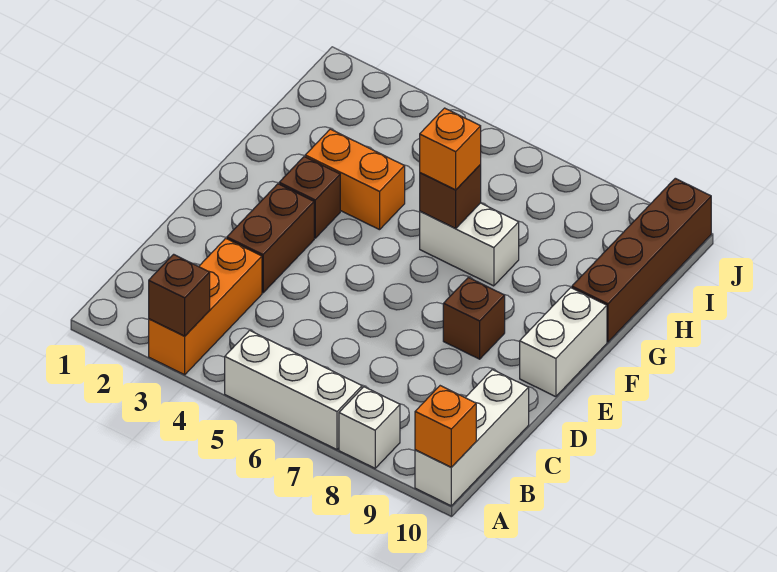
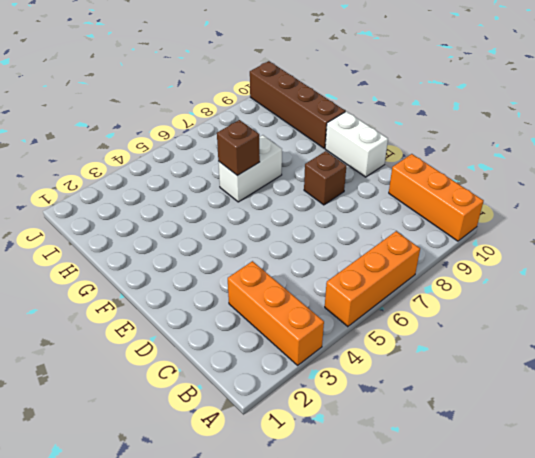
orange 1x3 brick [325,231,420,327] -> white 1x3 brick [225,330,362,450]
orange 1x3 brick [389,154,484,241] -> white 1x3 brick [415,370,529,506]
none -> white 1x1 brick [339,387,400,468]
none -> brown 1x2 brick [227,184,314,293]
none -> brown 1x1 brick [279,157,340,238]

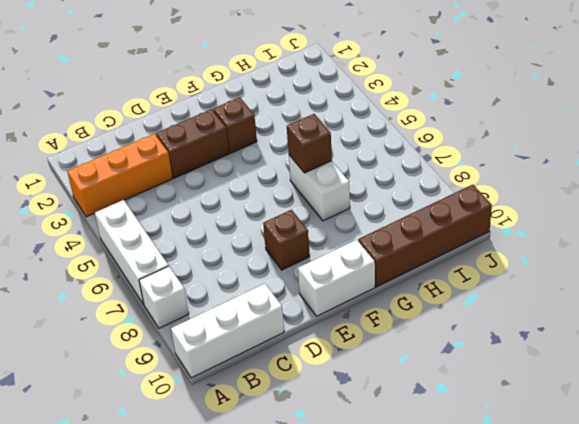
none -> orange 1x2 brick [305,129,405,230]
none -> brown 1x1 brick [149,254,210,336]
none -> orange 1x1 brick [415,386,476,467]

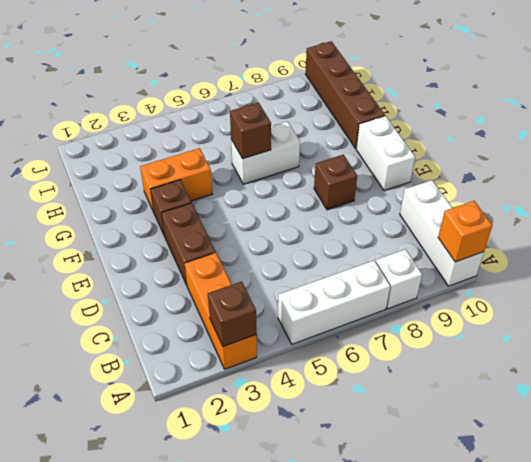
none -> orange 1x1 brick [420,108,481,190]

